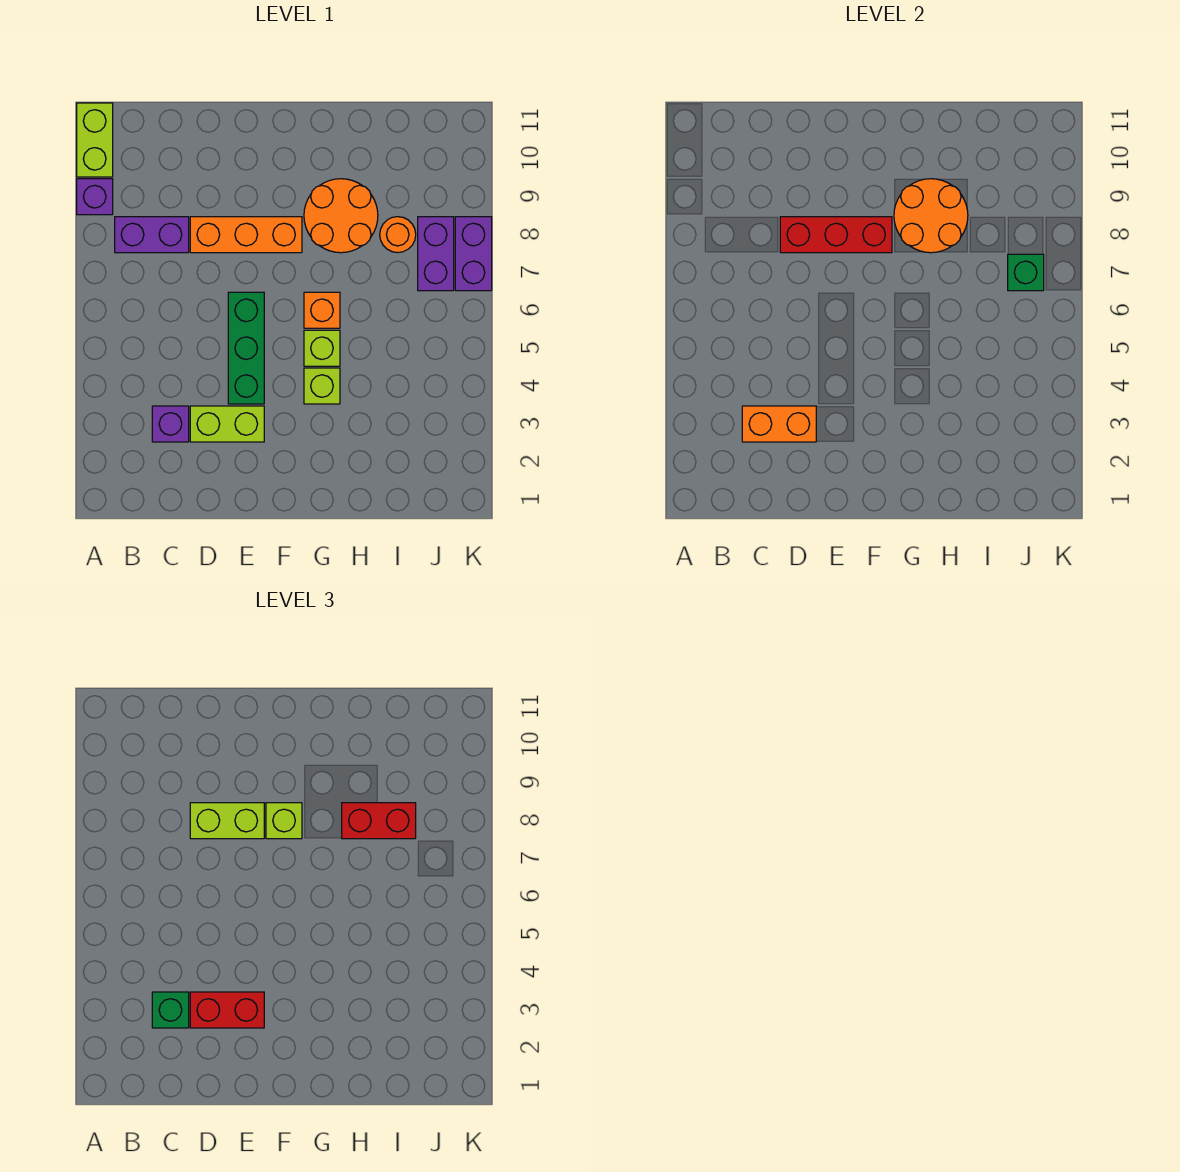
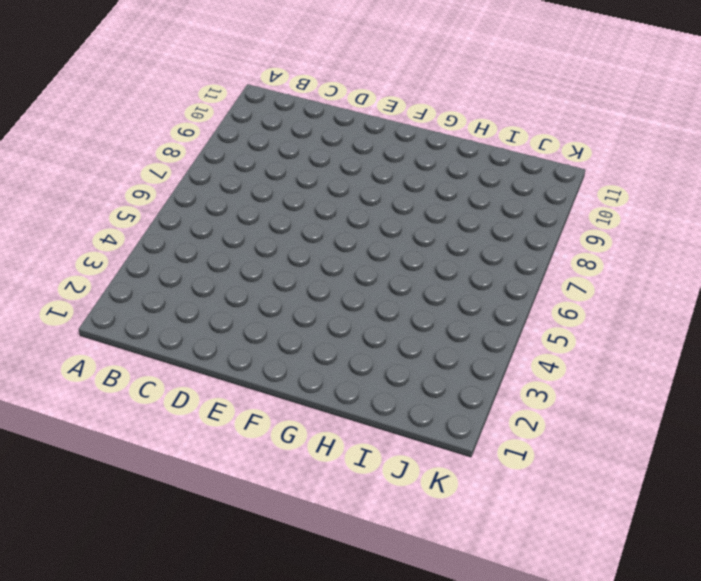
none -> purple 1x1 brick [77,179,113,215]
none -> lime 1x2 brick [77,103,113,177]
none -> purple 1x2 brick [115,217,189,253]

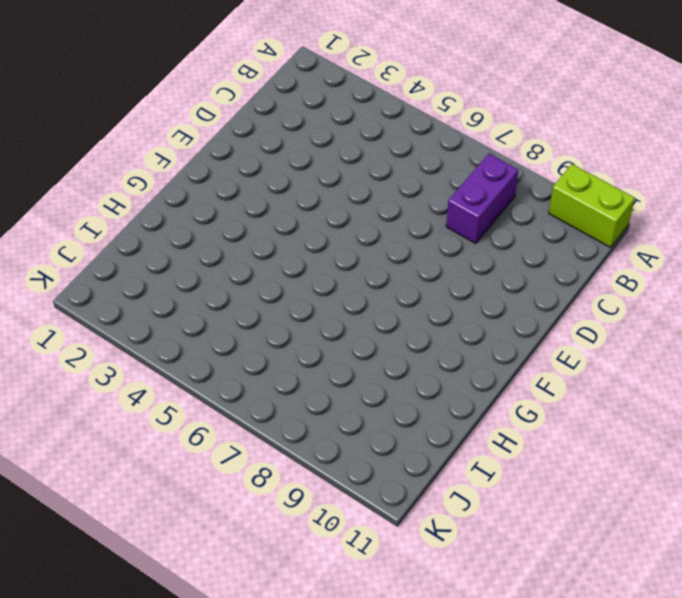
none -> purple 1x1 brick [77,179,113,215]
none -> purple 1x1 brick [152,406,189,442]
none -> lime 1x2 brick [190,406,264,442]

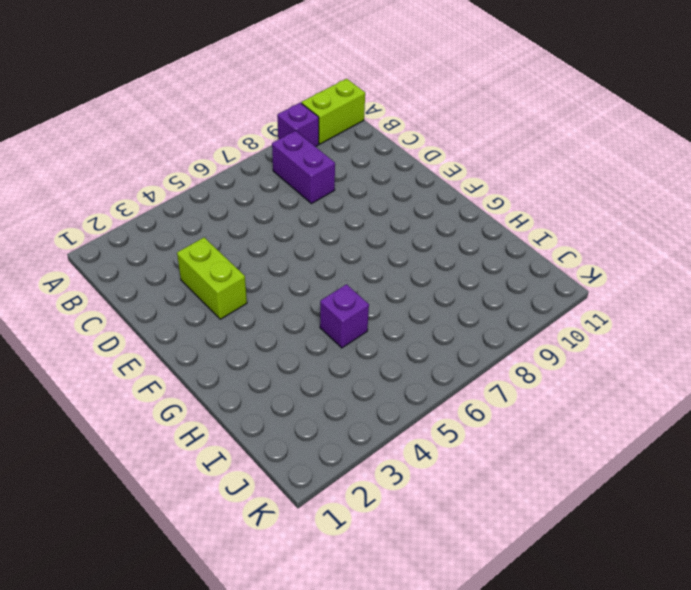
purple 1x1 brick [320,284,369,348] -> purple 1x1 brick moved to [152,406,189,442]
none -> orange 1x3 brick [190,217,302,253]
none -> green 1x3 brick [228,292,264,404]
none -> lime 1x1 brick [304,368,340,404]

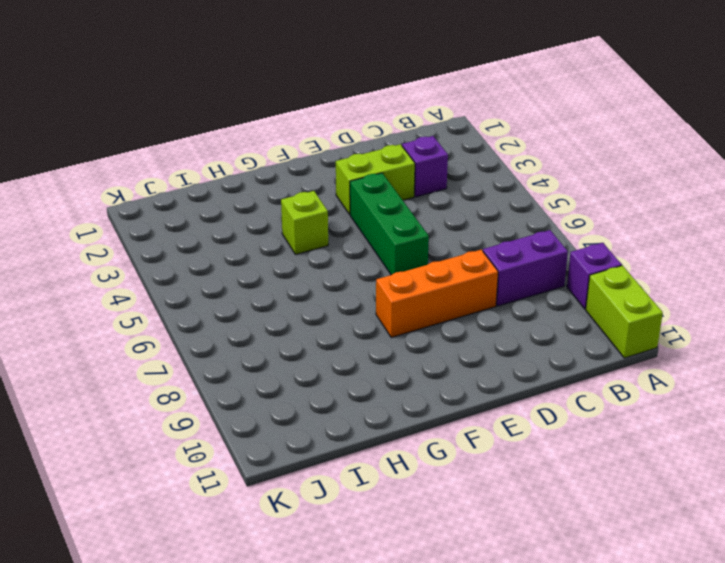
none -> lime 1x1 brick [304,330,340,366]
none -> orange 1x1 brick [304,292,340,328]
none -> orange 2x2 round brick [304,179,378,253]

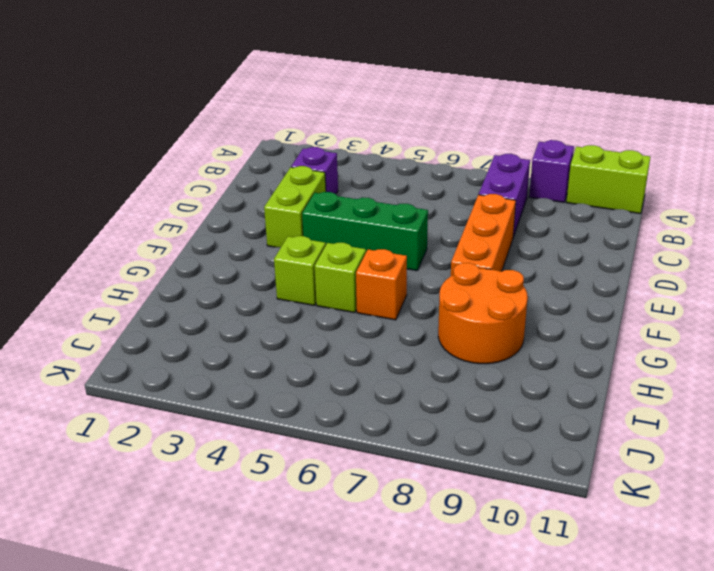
none -> orange 1x1 round brick [380,217,416,253]
none -> purple 1x2 brick [418,217,454,291]
none -> purple 1x2 brick [455,217,492,291]

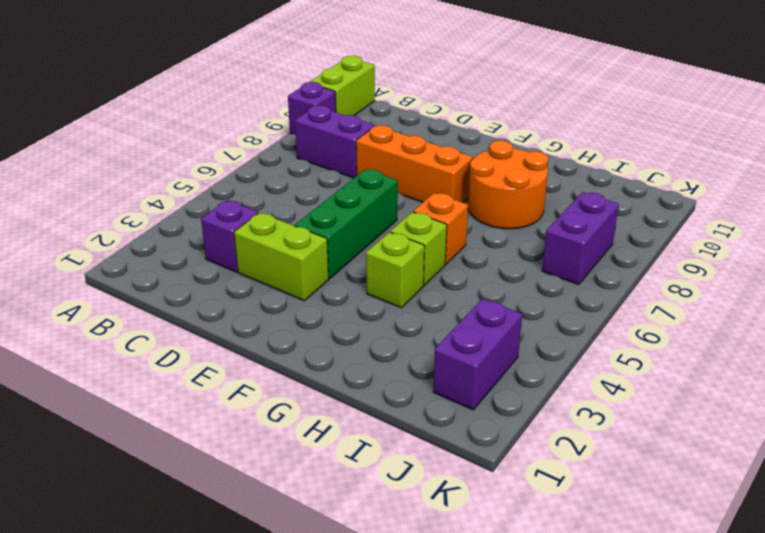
purple 1x2 brick [433,299,522,410] -> purple 1x2 brick moved to [455,217,492,291]
none -> orange 1x1 round brick [380,217,416,253]
none -> orange 1x2 brick [742,406,816,442]
none -> red 1x3 brick [780,217,892,253]

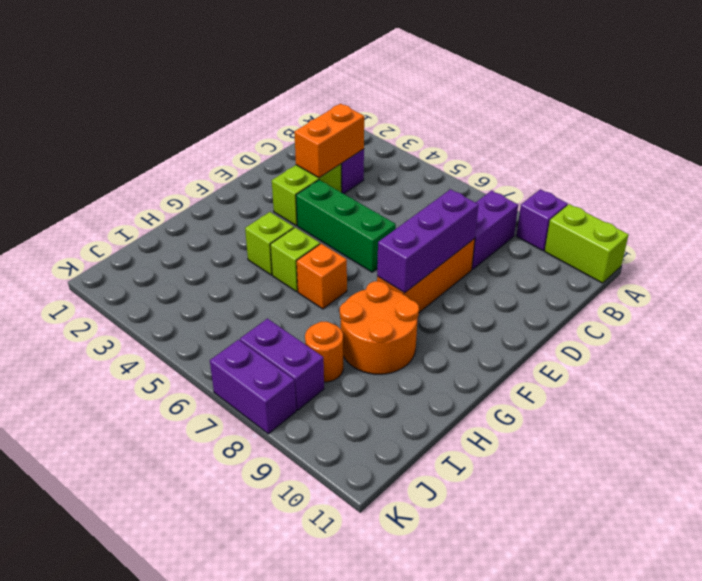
purple 1x3 brick [377,189,478,293] -> red 1x3 brick [780,217,892,253]
none -> orange 2x2 round brick [894,179,968,253]
none -> green 1x1 brick [1008,254,1044,291]
none -> green 1x1 brick [152,992,189,1028]

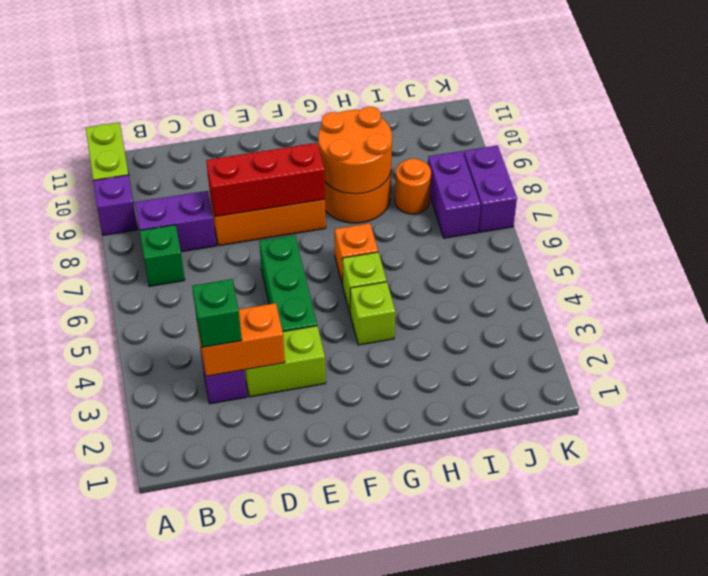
green 1x1 brick [140,225,185,286] -> green 1x1 brick moved to [1008,254,1044,291]
none -> red 1x2 brick [190,992,264,1028]
none -> lime 1x2 brick [190,803,264,839]
none -> lime 1x1 brick [266,803,302,839]

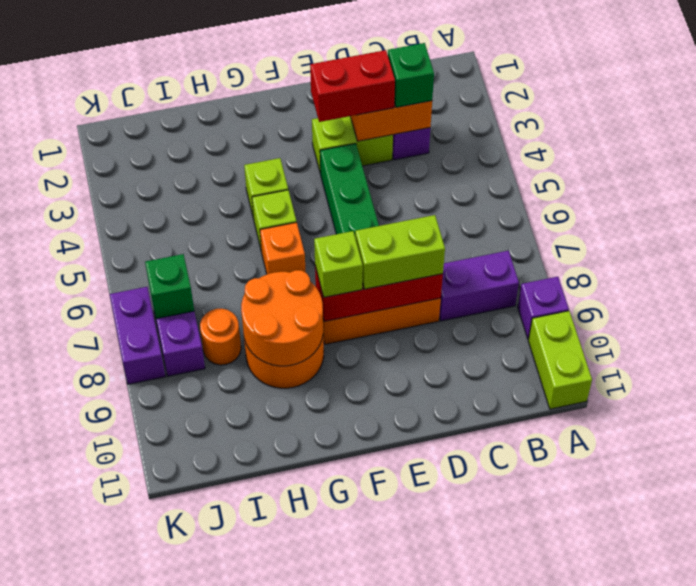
none -> red 1x2 brick [342,803,416,839]

